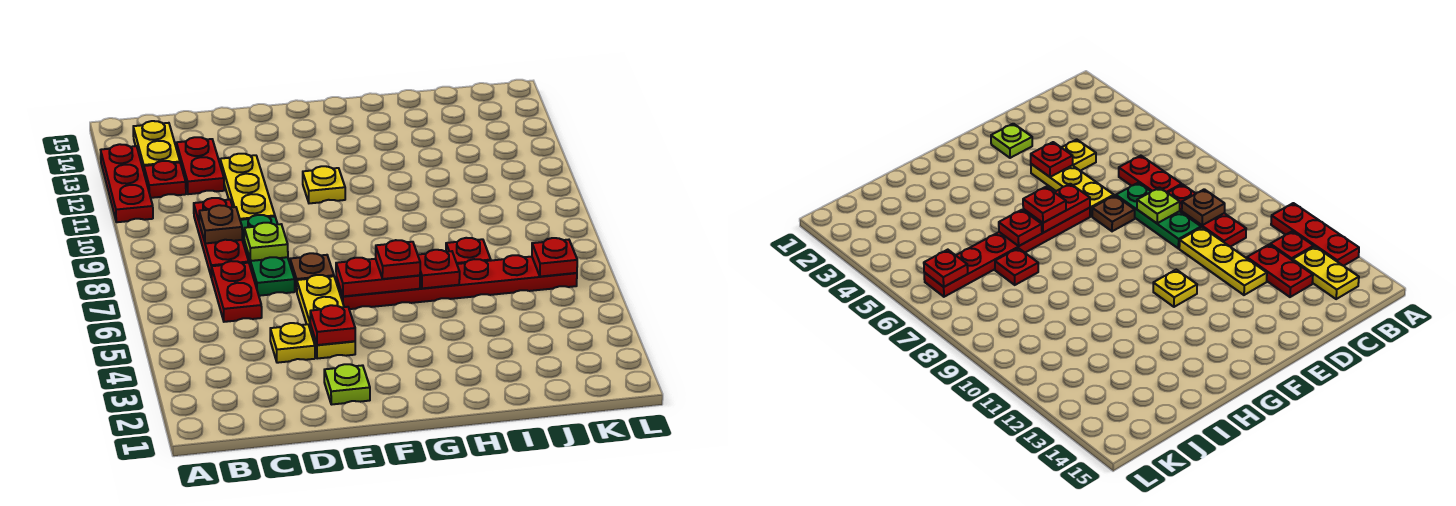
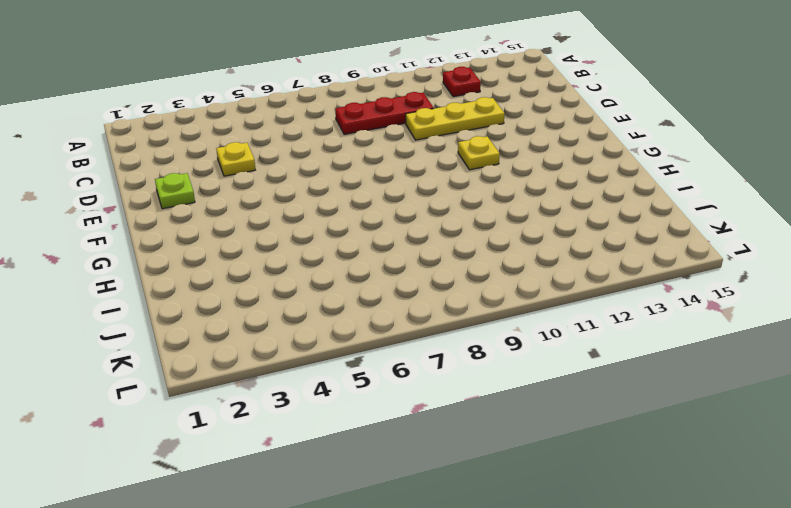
none -> red 1x3 plate [101,144,153,222]
none -> yellow 1x2 plate [133,121,180,171]
none -> red 1x2 plate [211,261,262,322]

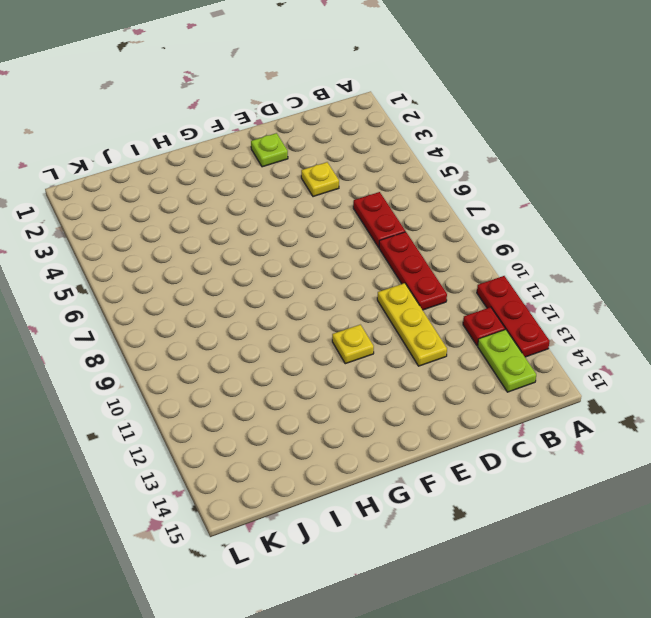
lime 1x2 plate [478,329,536,392] -> yellow 1x2 plate [133,121,180,171]
none -> red 1x2 plate [176,137,224,194]
none -> green 1x3 plate [240,215,295,296]
none -> yellow 1x3 plate [297,275,355,359]

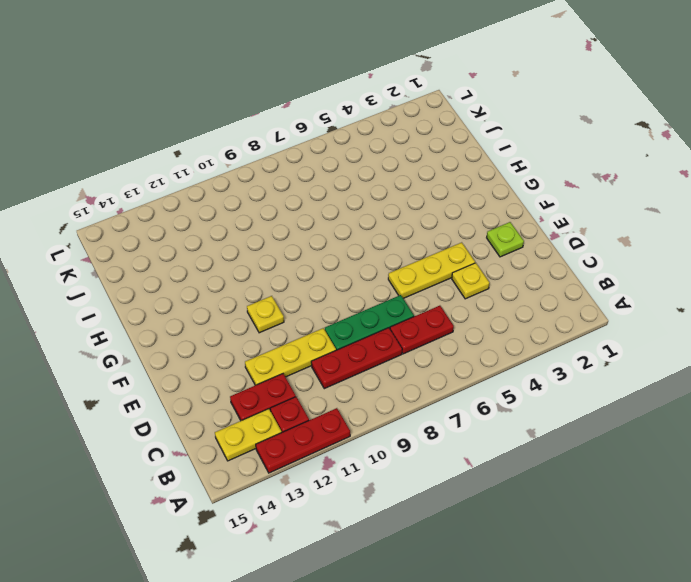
none -> brown 1x1 plate [290,253,334,291]
none -> red 1x6 plate [336,255,577,309]
none -> red 1x1 plate [446,238,491,264]

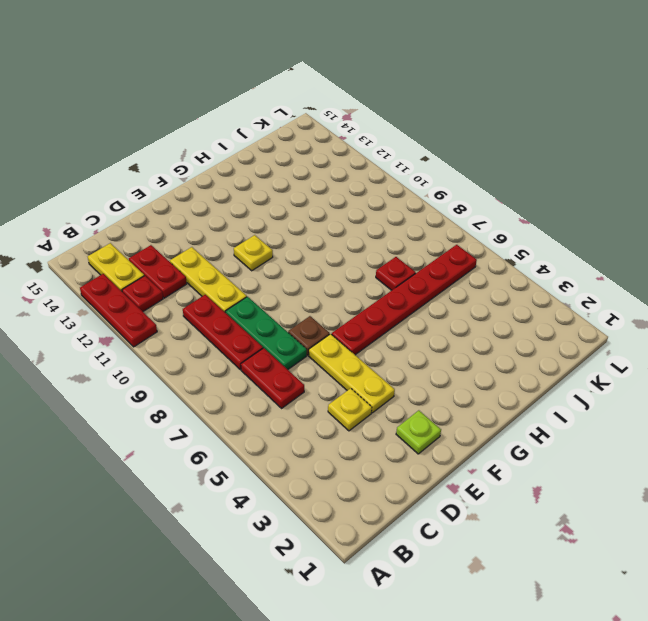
none -> brown 1x1 plate [199,205,242,243]
none -> lime 1x1 plate [244,223,288,261]
none -> red 1x1 plate [310,305,355,345]

